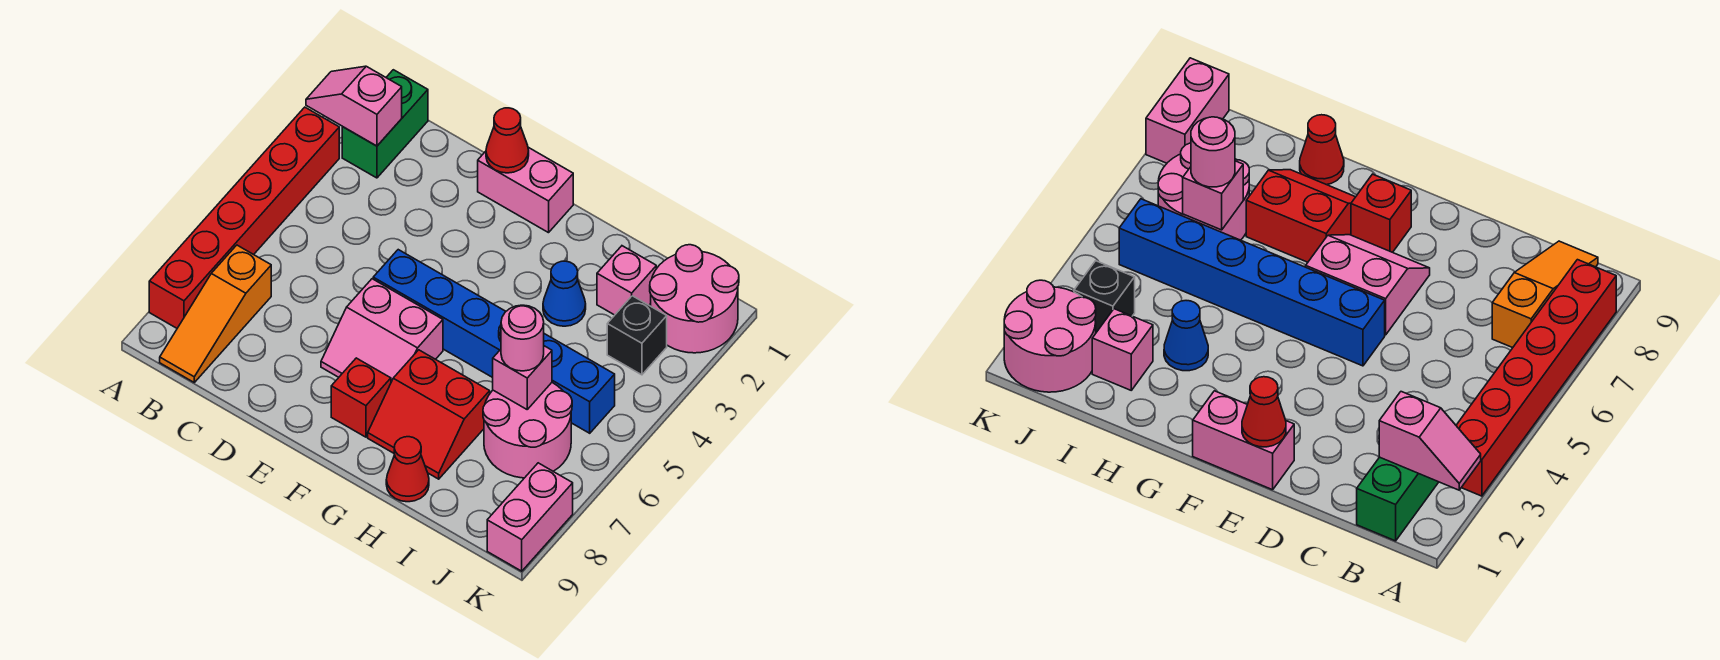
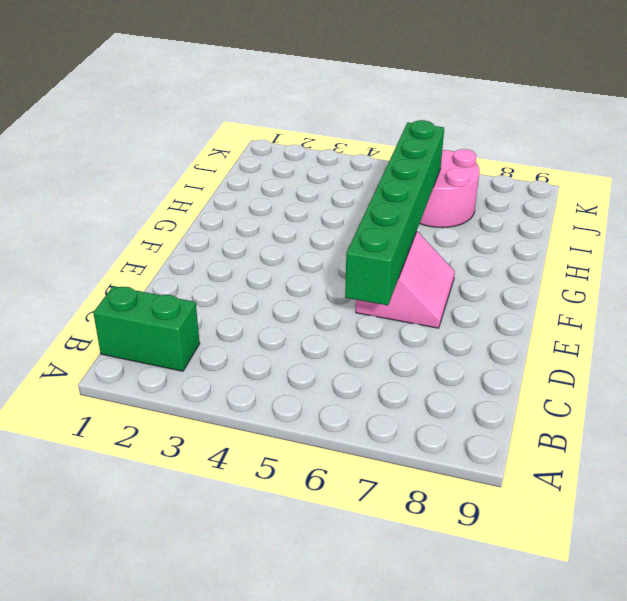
green 1x6 brick [345,120,444,305] -> pink 1x1 brick [493,346,552,409]
none -> red 1x6 brick [149,107,339,328]
none -> orange 1x3 slope [160,245,271,382]
none -> pink 1x2 brick [478,147,573,233]

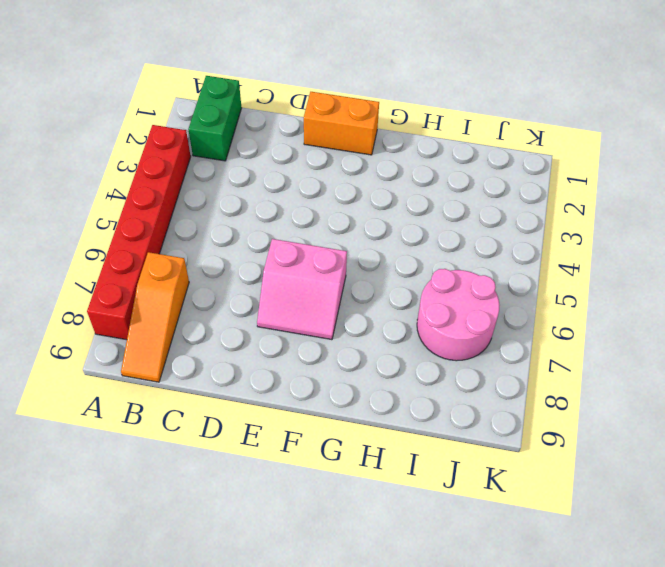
orange 1x2 brick [304,92,379,155] -> pink 1x2 brick [478,147,573,233]
none -> blue 1x6 brick [373,250,615,433]
none -> red 1x1 brick [331,358,391,437]
none -> red 2x2 slope [368,350,490,479]

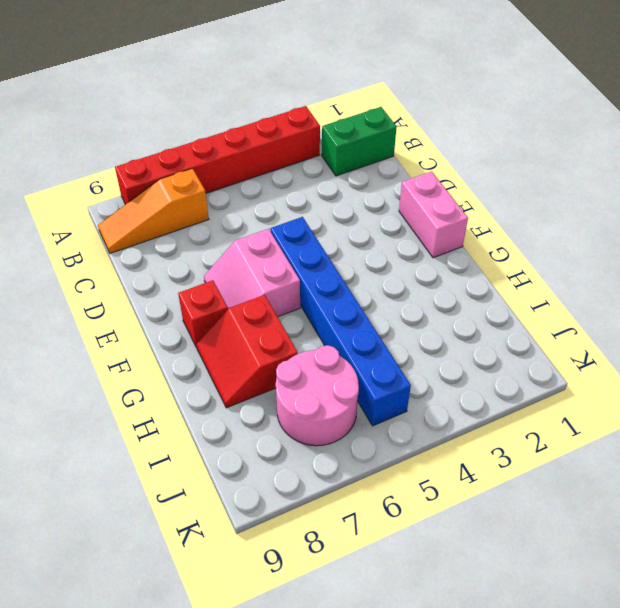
none -> blue 1x1 cone [543,261,586,326]
none -> red 1x1 cone [386,437,429,502]
none -> pink 1x1 brick [597,246,656,315]

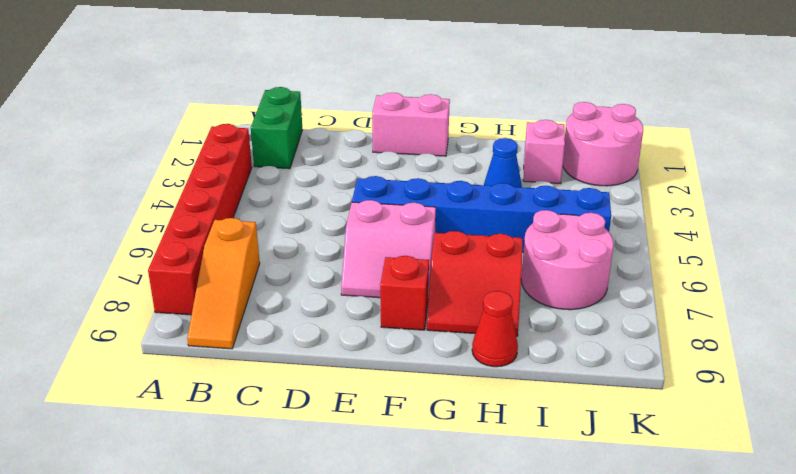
none -> black 1x1 brick [607,296,667,375]
none -> pink 1x2 brick [487,463,573,571]
none -> pink 1x2 slope [306,66,402,146]

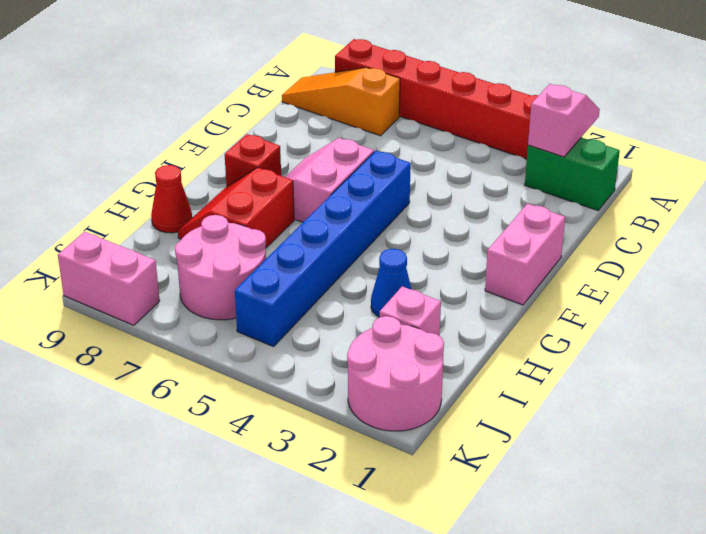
none -> black 1x1 brick [607,296,667,375]
none -> red 1x1 cone [486,108,529,173]
none -> pink 1x1 brick [493,346,552,409]

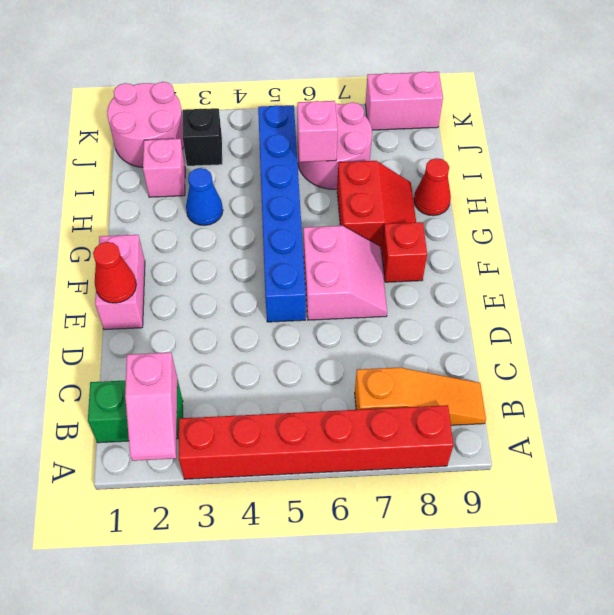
none -> pink 1x1 round brick [501,305,544,371]

